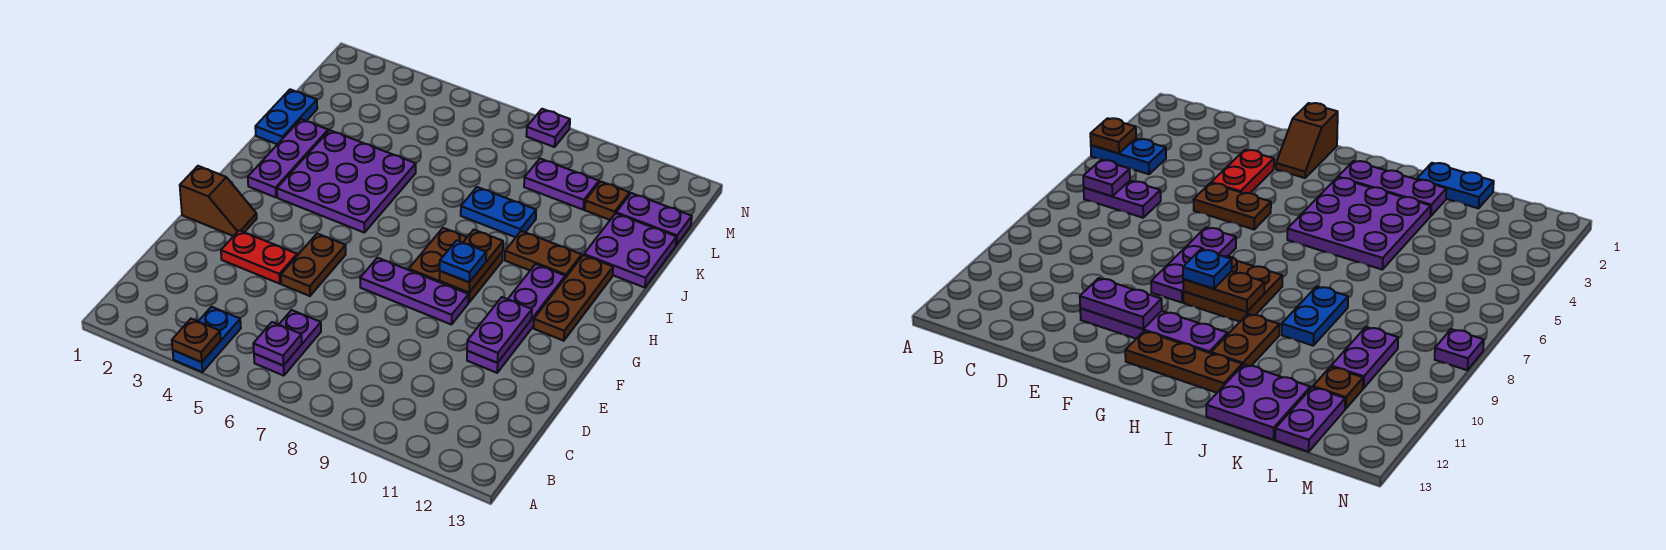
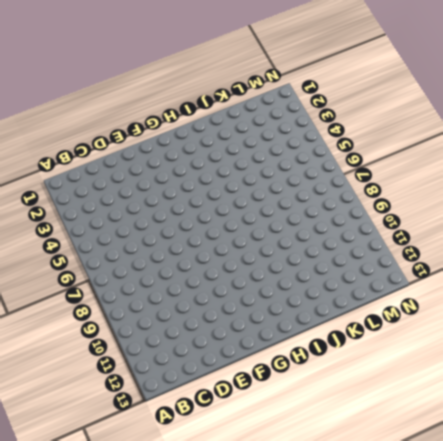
none -> blue 1x2 plate [173,307,241,372]
none -> purple 1x2 plate [254,310,321,376]
none -> red 1x2 plate [221,230,297,284]

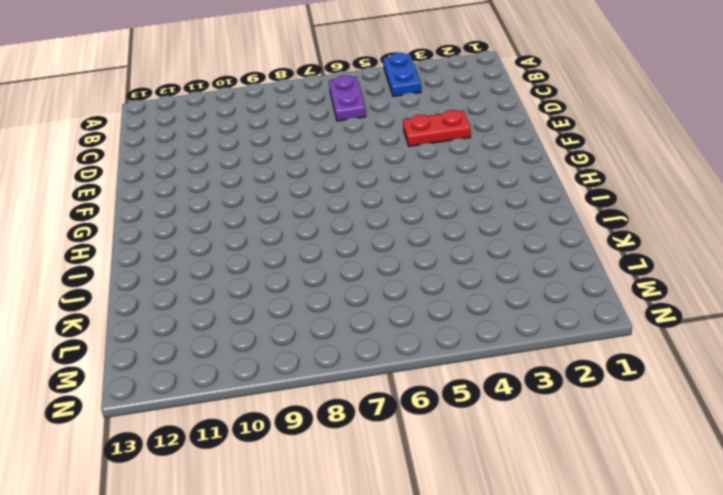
none -> brown 1x2 plate [281,234,346,296]
none -> purple 1x4 plate [467,264,565,373]
none -> brown 1x2 slope [180,166,257,236]

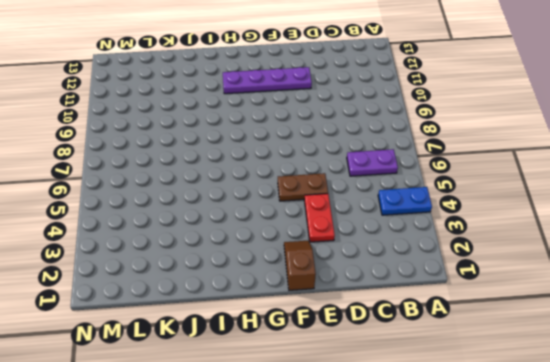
none -> purple 1x3 plate [360,258,468,325]
none -> brown 2x2 plate [409,228,503,303]
none -> brown 1x3 plate [534,255,613,341]

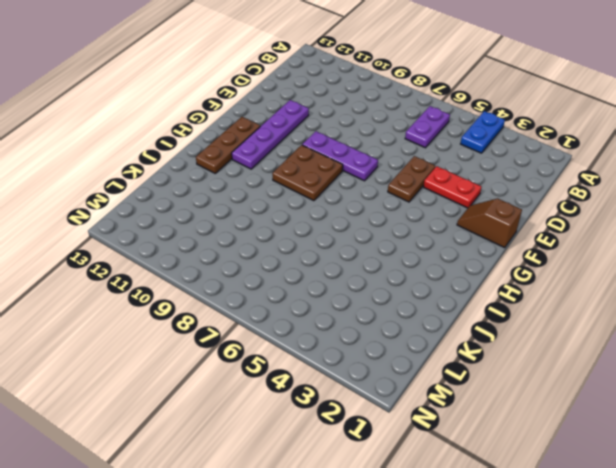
none -> purple 1x3 plate [248,119,328,197]
none -> purple 3x3 plate [277,130,416,233]
none -> brown 1x2 plate [505,231,582,278]

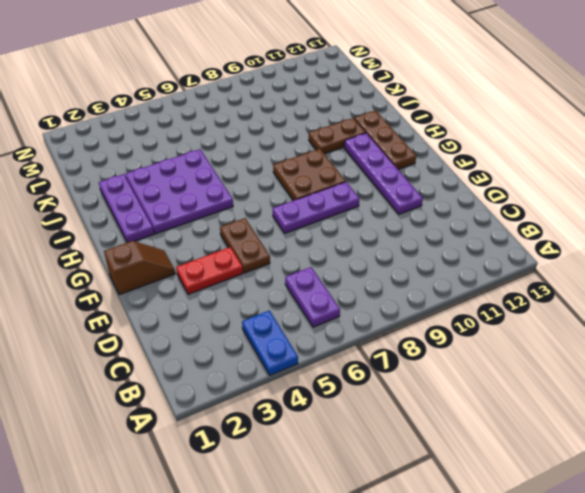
none -> blue 1x2 plate [255,89,317,144]
none -> blue 1x2 plate [461,187,536,237]
none -> purple 2x2 plate [584,213,676,288]

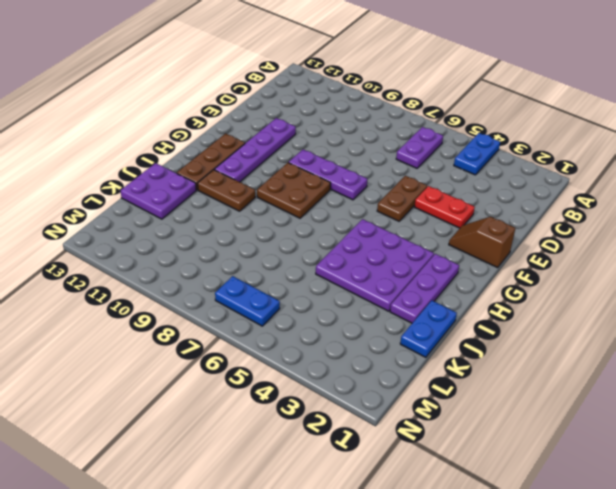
blue 1x2 plate [215,276,280,326] -> blue 1x2 plate moved to [461,187,536,237]
none -> purple 1x2 plate [524,159,599,209]
none -> brown 1x1 plate [585,181,630,220]
none -> purple 1x2 plate [616,193,692,245]

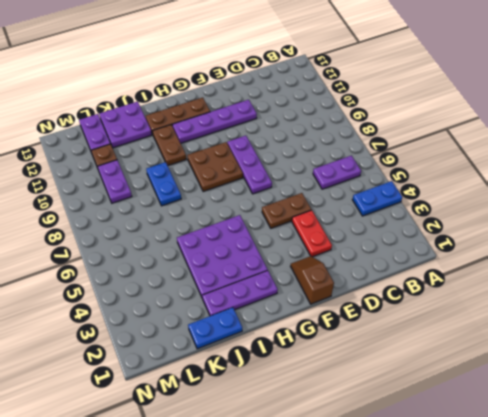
none -> purple 1x1 plate [526,109,570,147]
none -> brown 1x1 plate [172,319,221,362]
none -> purple 1x1 plate [253,322,302,366]

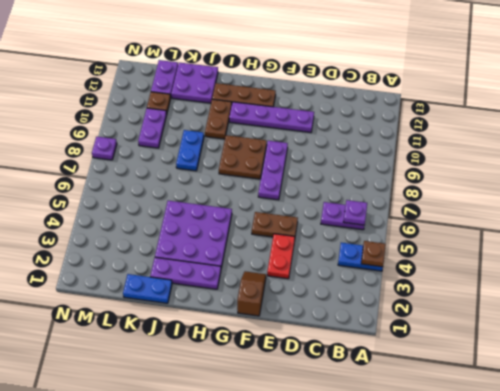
none -> purple 1x2 plate [467,297,532,363]
none -> brown 1x2 plate [440,230,503,292]
none -> blue 1x1 plate [440,240,486,282]

